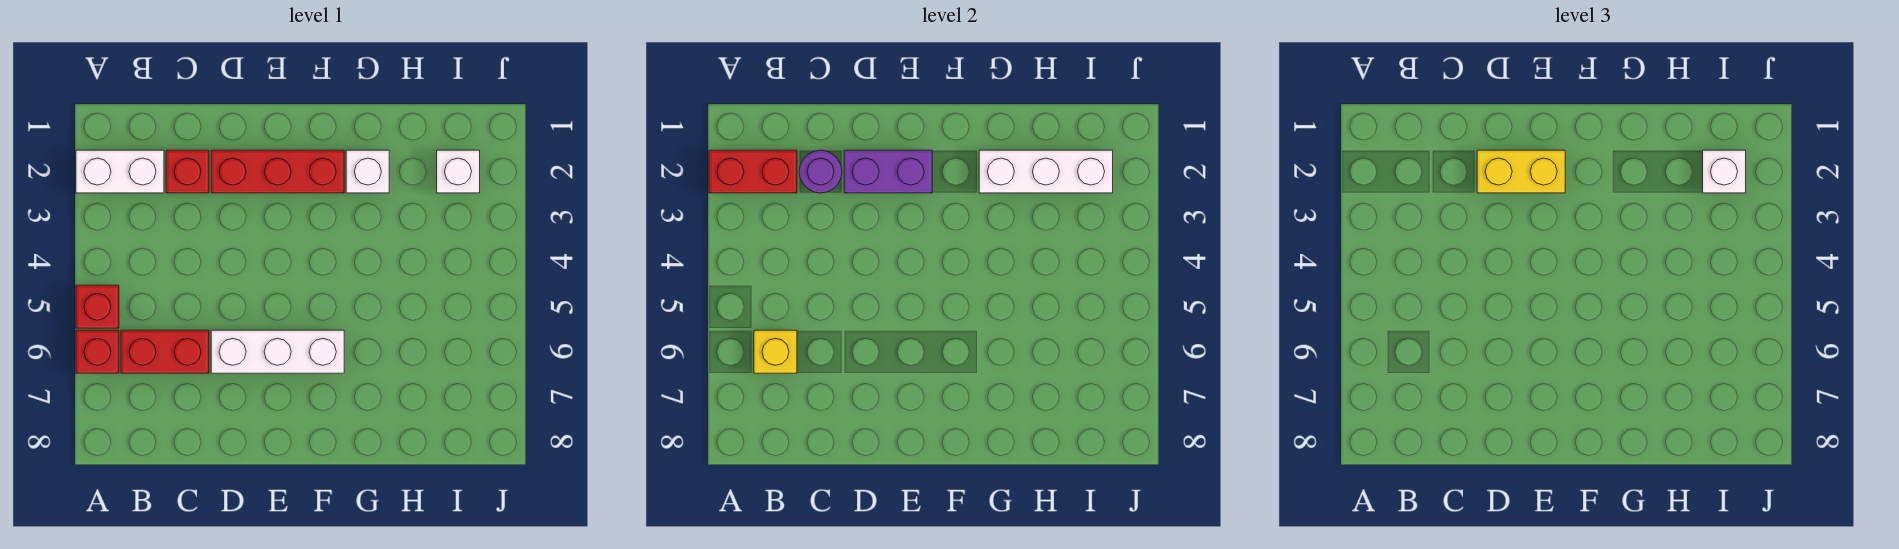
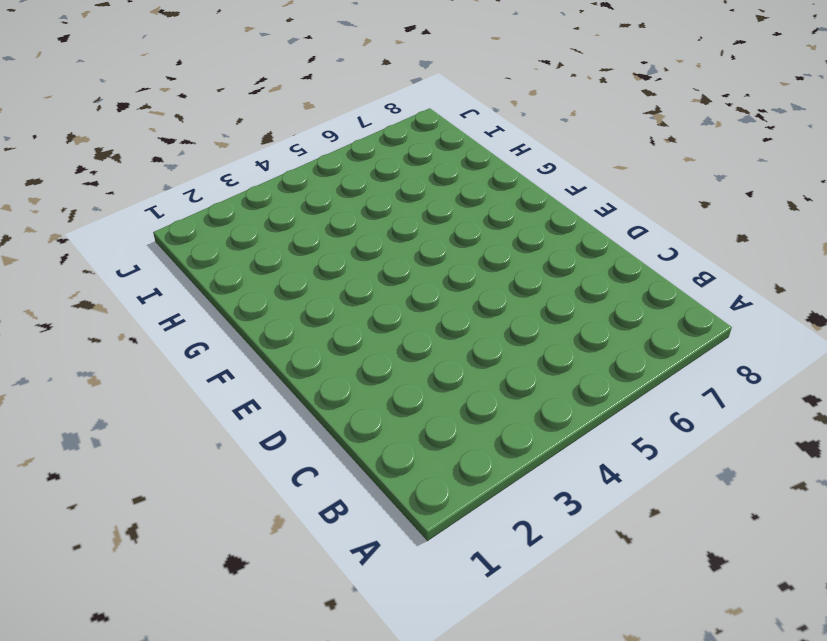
none -> white 1x2 brick [76,150,164,193]
none -> red 1x1 brick [76,285,119,328]
none -> red 1x1 brick [76,330,119,373]

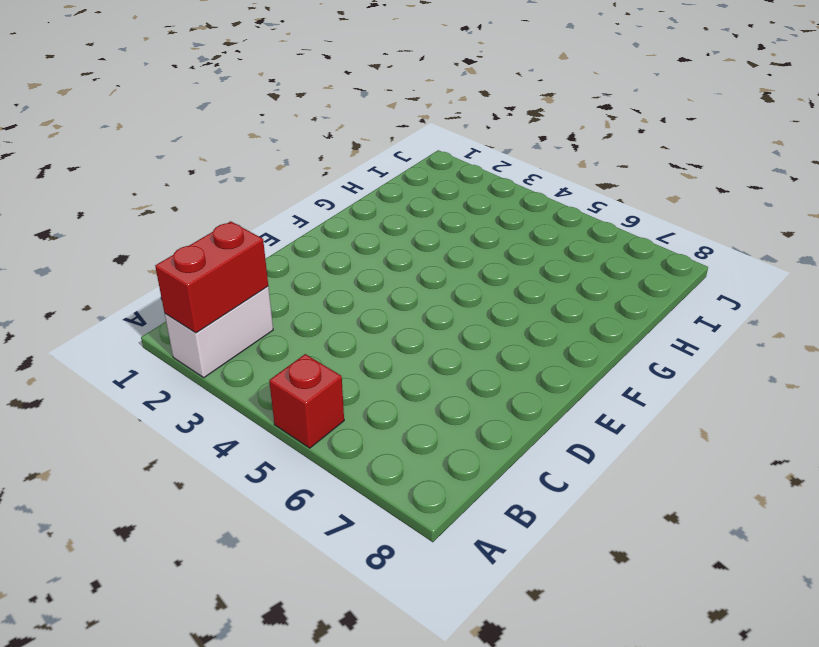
none -> red 1x1 brick [76,330,119,373]
none -> red 1x2 brick [121,330,209,373]
none -> red 1x1 brick [166,150,209,193]

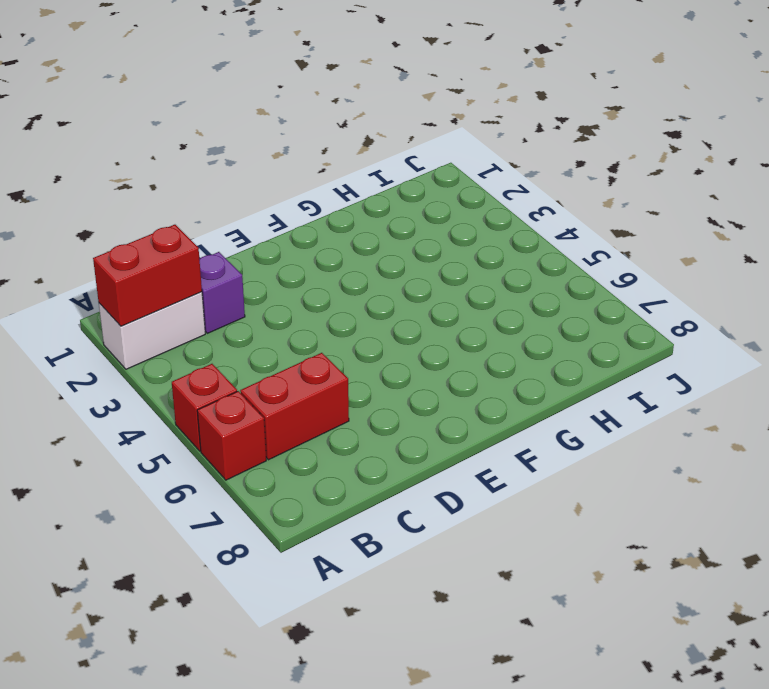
purple 1x1 brick [199,252,245,333] -> red 1x1 brick [166,150,209,193]
none -> red 1x3 brick [211,150,344,193]
none -> white 1x3 brick [211,330,344,373]
none -> white 1x1 brick [346,150,389,193]

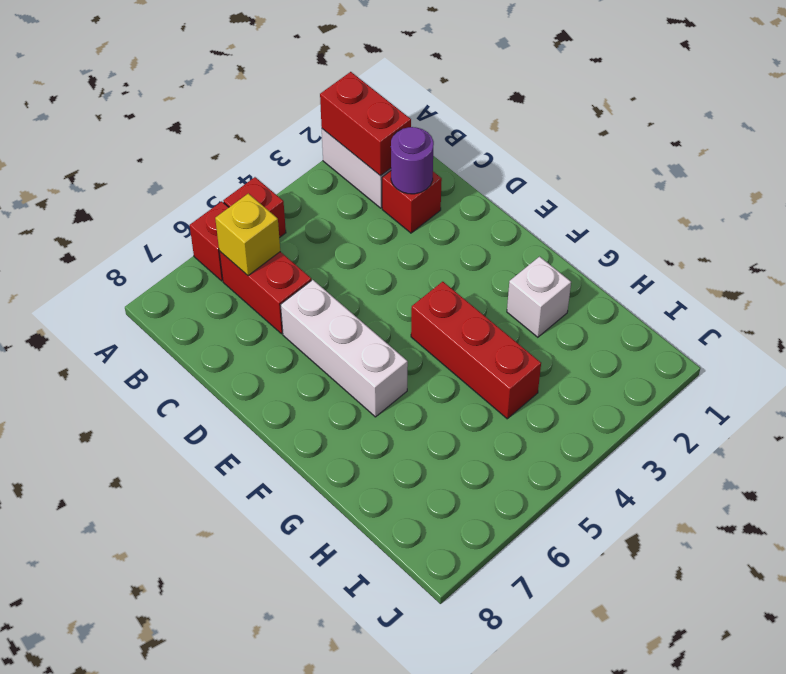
red 1x3 brick [411,282,541,419] -> red 1x3 brick moved to [211,150,344,193]
none -> white 1x1 brick [437,150,480,193]
none -> purple 1x2 brick [844,150,932,193]
none -> white 1x3 brick [979,150,1113,193]

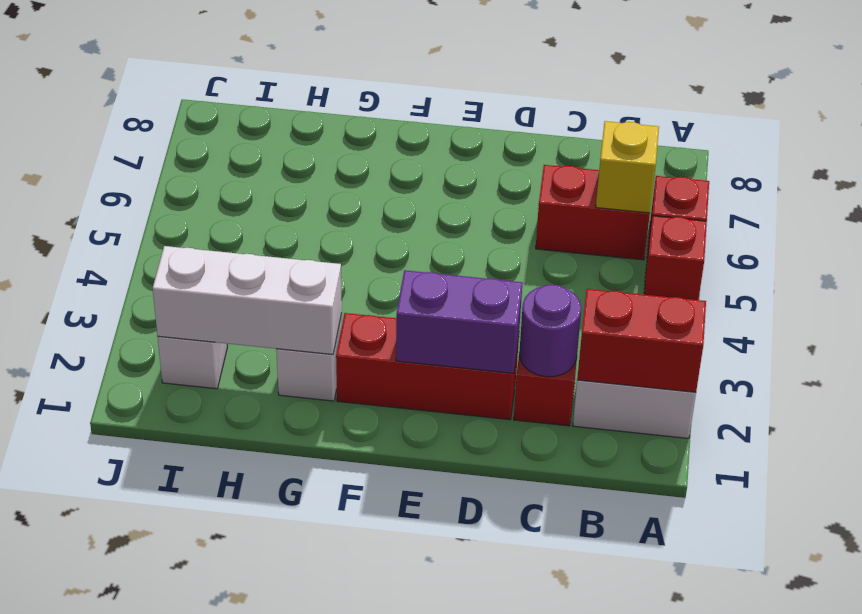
none -> white 1x3 brick [211,330,344,373]
none -> yellow 1x2 brick [1477,150,1565,193]
none -> white 1x1 brick [1703,150,1746,193]

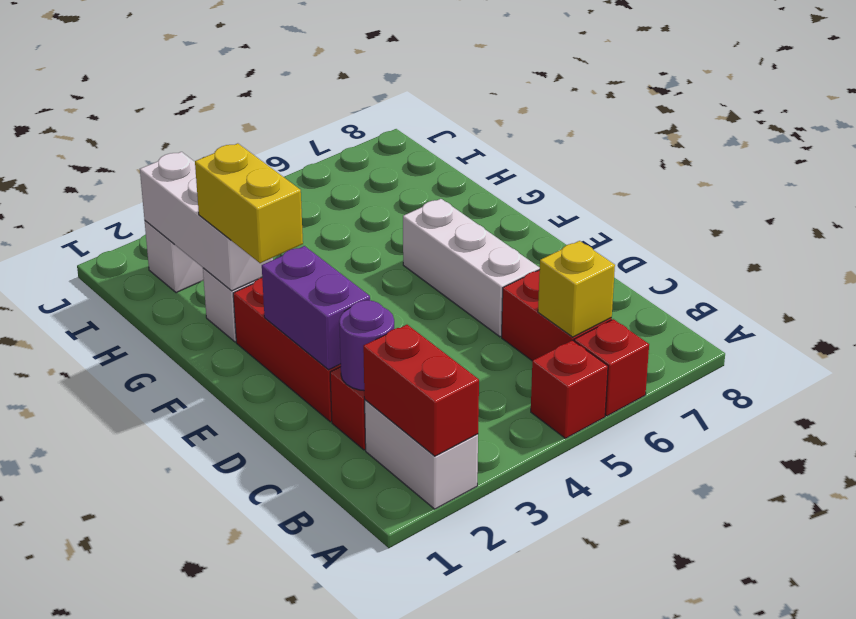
yellow 1x2 brick [195,143,303,263] -> yellow 1x2 brick moved to [1477,150,1565,193]
none -> white 1x1 brick [1703,150,1746,193]

